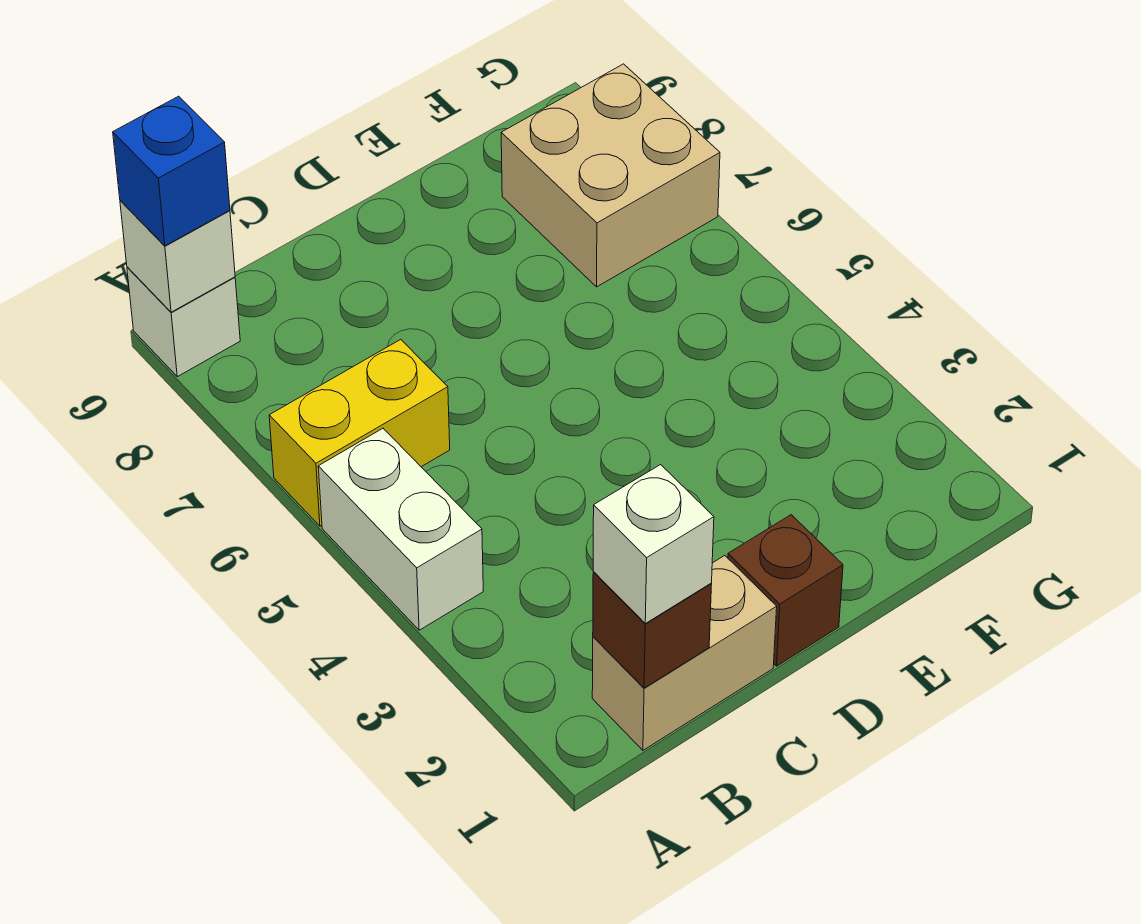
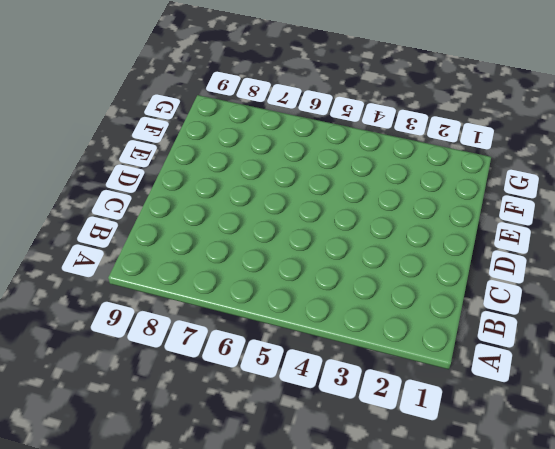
none -> white 1x2 brick [318,428,483,630]
none -> yellow 1x2 brick [269,339,450,526]

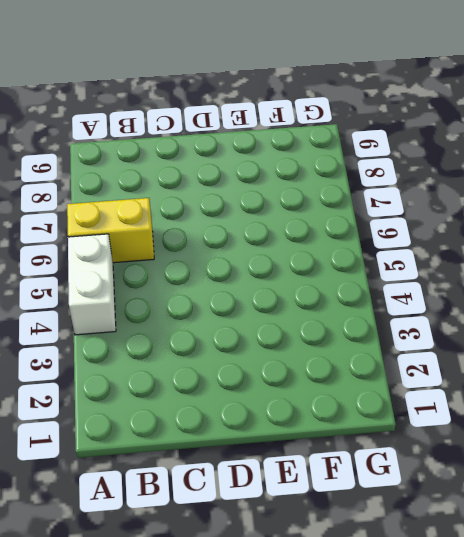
none -> white 1x1 brick [127,267,240,377]
none -> tan 1x2 brick [592,556,777,750]

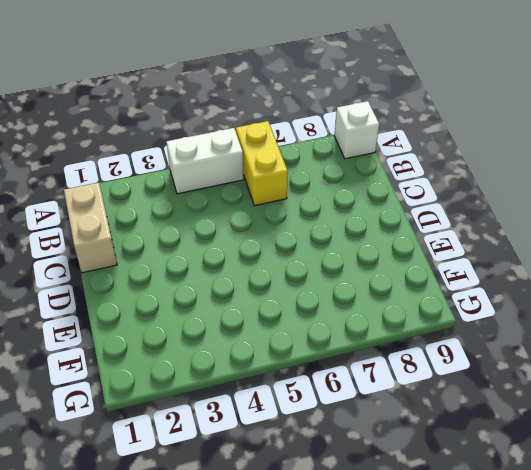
none -> brown 1x1 brick [728,515,843,666]
none -> tan 2x2 brick [501,64,720,287]

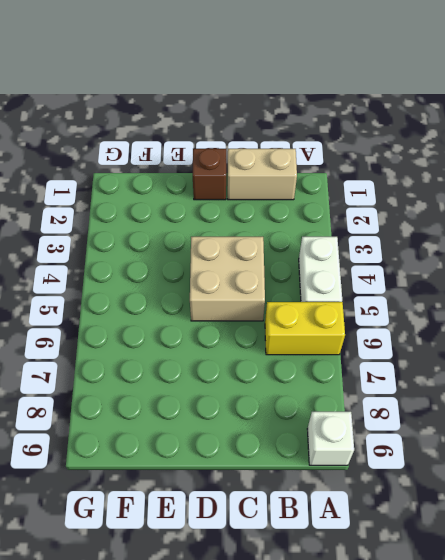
tan 2x2 brick [190,237,265,321] -> tan 2x2 brick moved to [501,64,720,287]
none -> white 1x1 brick [120,200,235,312]
none -> brown 1x1 brick [593,572,712,688]

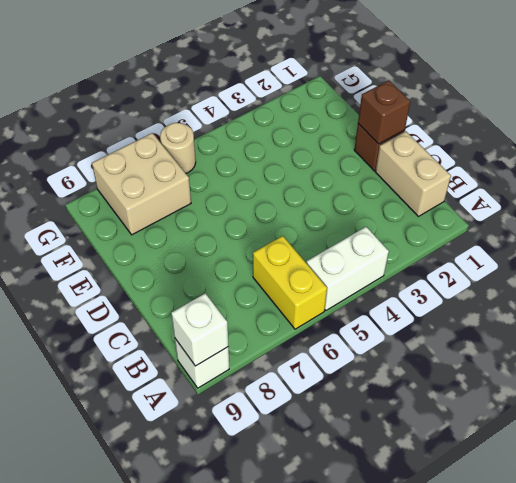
brown 1x1 brick [358,80,410,144] -> brown 1x1 brick moved to [593,572,712,688]
tan 1x1 round brick [160,123,196,173] -> none
none -> blue 1x1 brick [113,96,230,246]
none -> white 1x1 brick [593,465,714,624]

